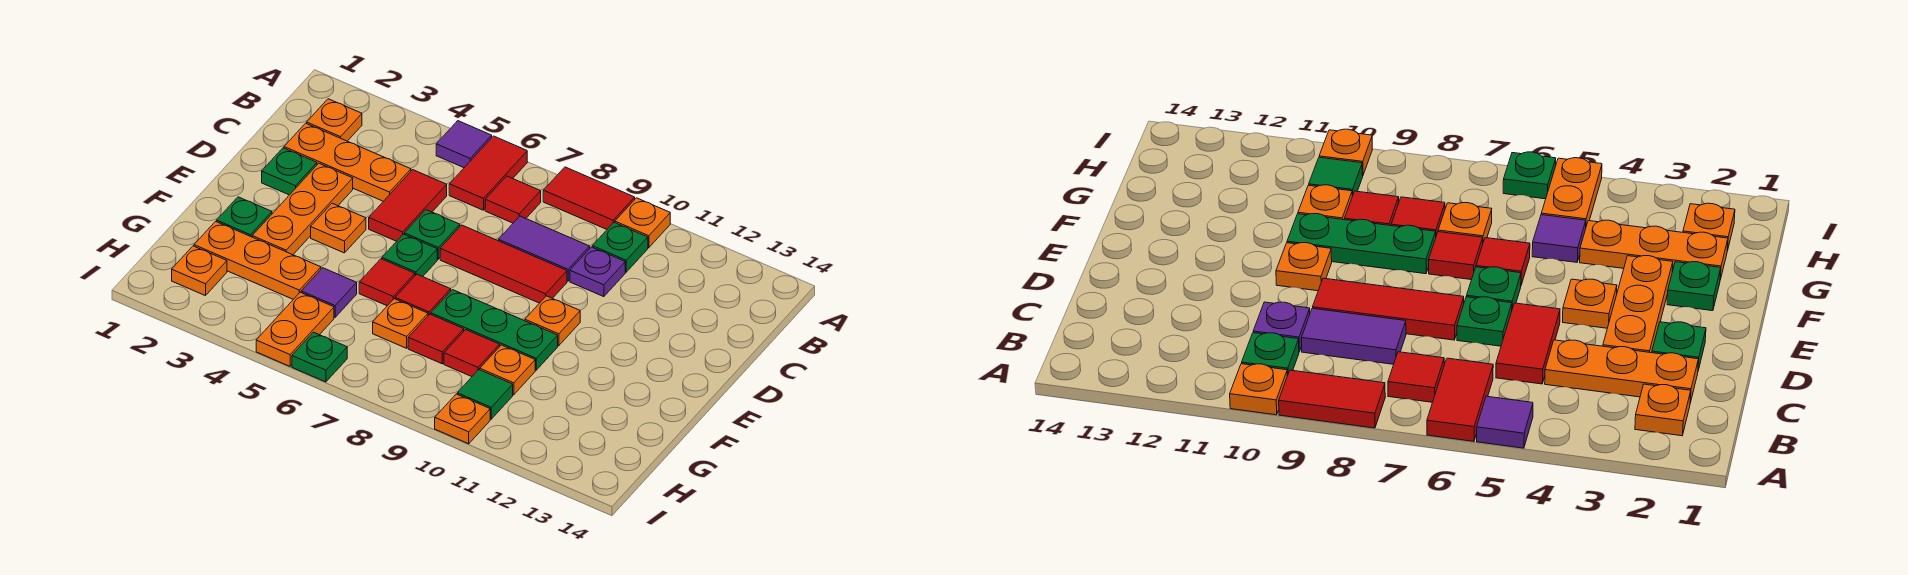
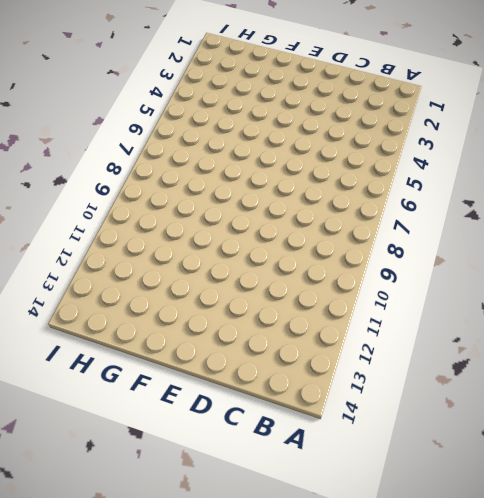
none -> purple 1x1 tile [436,121,492,168]
none -> red 1x2 tile [449,136,527,210]
none -> red 1x2 tile [543,167,635,229]
none -> orange 1x1 plate [615,198,670,248]

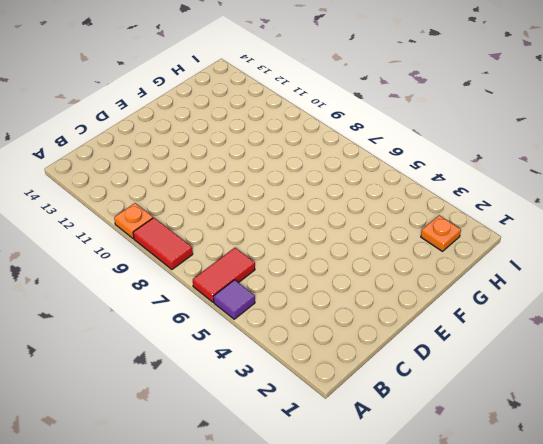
none -> orange 1x1 plate [307,99,362,141]
none -> red 1x1 tile [485,176,541,223]
none -> green 1x1 plate [592,223,648,272]
none -> orange 1x3 plate [284,123,411,201]

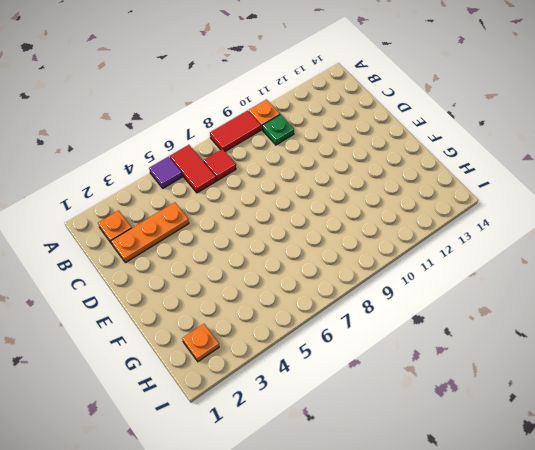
none -> red 1x2 tile [369,170,447,241]
none -> purple 1x2 tile [498,216,590,281]
none -> purple 1x1 plate [570,247,625,297]
none -> green 1x1 plate [262,148,317,195]

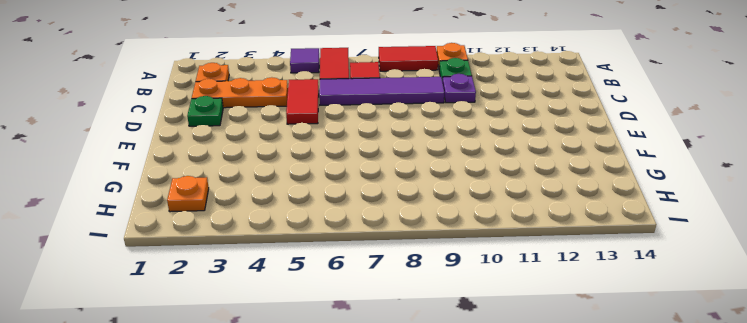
purple 1x4 tile [319,77,444,105] -> purple 1x2 tile [498,216,590,281]
none -> orange 1x3 plate [252,163,353,255]
none -> green 1x1 plate [404,210,460,259]
none -> red 1x3 tile [440,225,567,303]
none -> orange 1x1 plate [311,203,366,253]

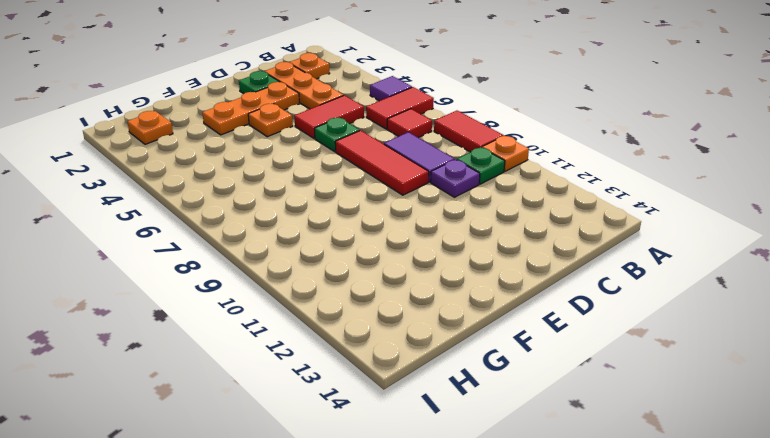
none -> green 1x1 plate [382,234,437,277]
none -> orange 1x1 plate [525,296,580,346]
none -> green 1x1 plate [217,197,272,237]
none -> red 1x1 tile [359,259,415,306]

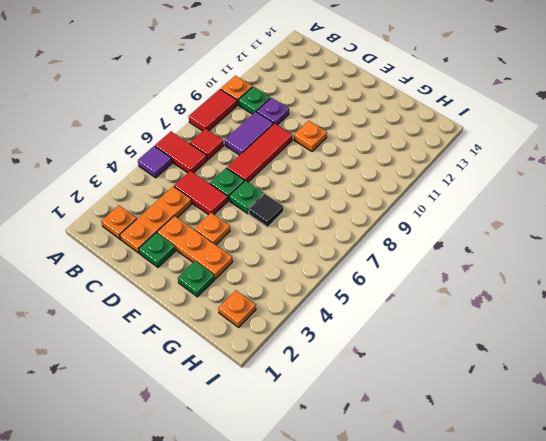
black 1x1 tile [249,194,283,227] -> red 1x1 tile [359,259,415,306]
none -> red 1x1 tile [395,274,451,315]
none -> green 1x3 plate [431,290,558,370]
none -> orange 1x3 plate [194,221,321,299]
none -> purple 1x1 tile [301,268,357,317]

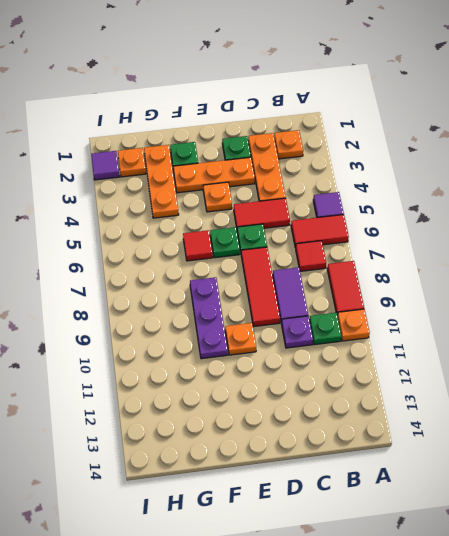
purple 1x3 plate [190,277,228,359] -> green 1x3 plate [431,290,558,370]
purple 1x1 tile [91,151,119,180] -> purple 1x1 tile moved to [301,268,357,317]
none -> red 1x1 tile [395,274,451,315]
none -> orange 1x1 plate [373,299,428,348]
none -> red 1x1 tile [408,314,464,364]
none -> red 1x1 tile [444,330,500,377]

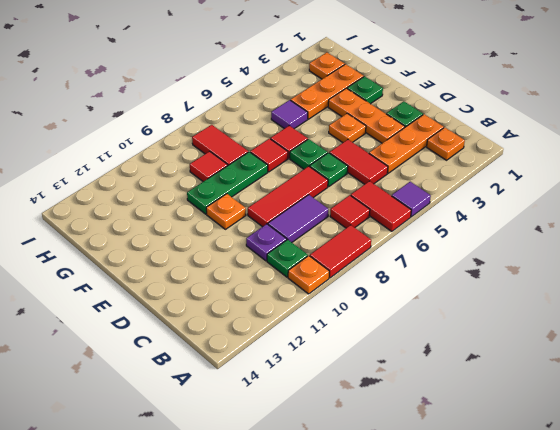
red 1x2 tile [192,125,248,165] -> red 1x1 tile [408,314,464,364]
none -> orange 1x1 plate [373,299,428,348]
none -> orange 1x1 plate [480,345,535,395]
none -> orange 1x2 plate [256,292,334,366]
none -> green 1x1 tile [457,370,513,419]

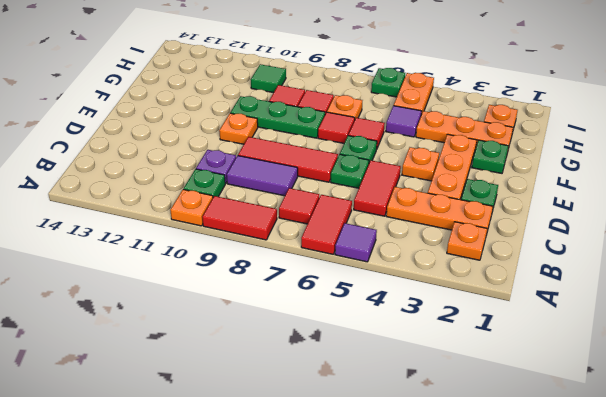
none -> orange 1x1 plate [480,345,535,395]
none -> orange 1x1 plate [435,394,490,444]

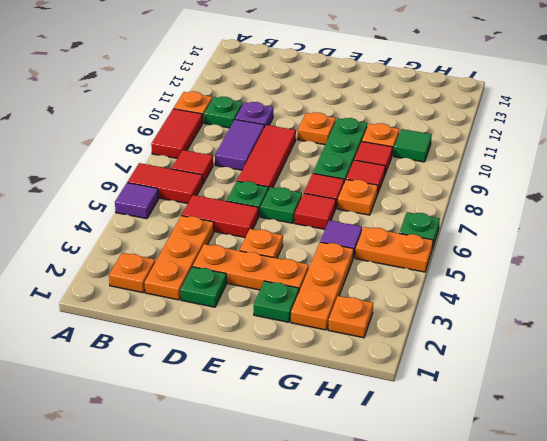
none -> orange 1x1 plate [435,394,490,444]

